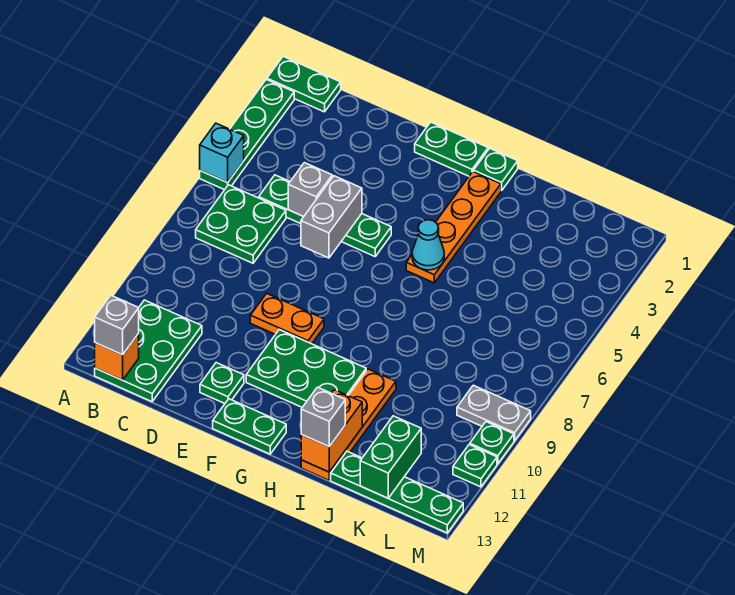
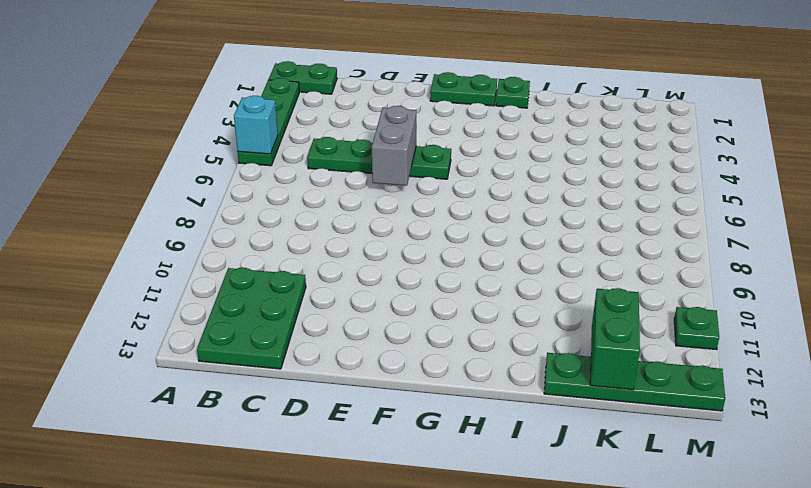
none -> green 2x2 plate [196,185,286,263]
none -> orange 1x2 plate [250,293,324,344]
none -> green 1x1 plate [200,363,244,403]

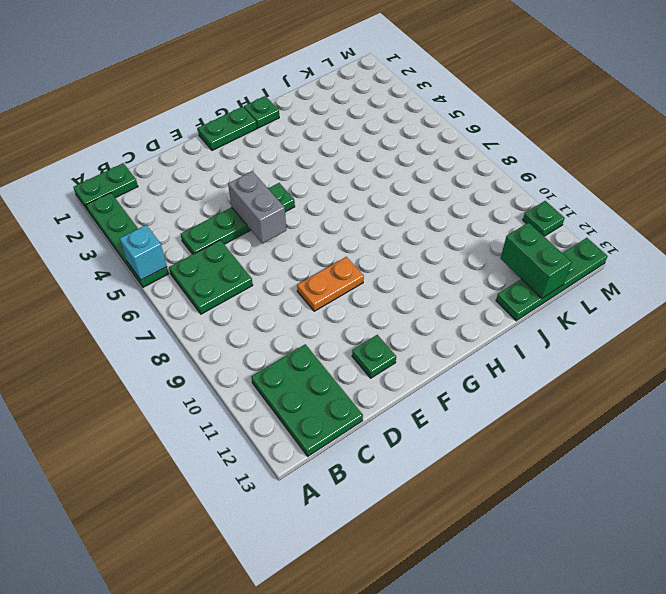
none -> green 2x3 plate [246,330,366,407]
none -> green 1x2 plate [213,399,286,454]
none -> orange 1x4 plate [406,171,501,283]

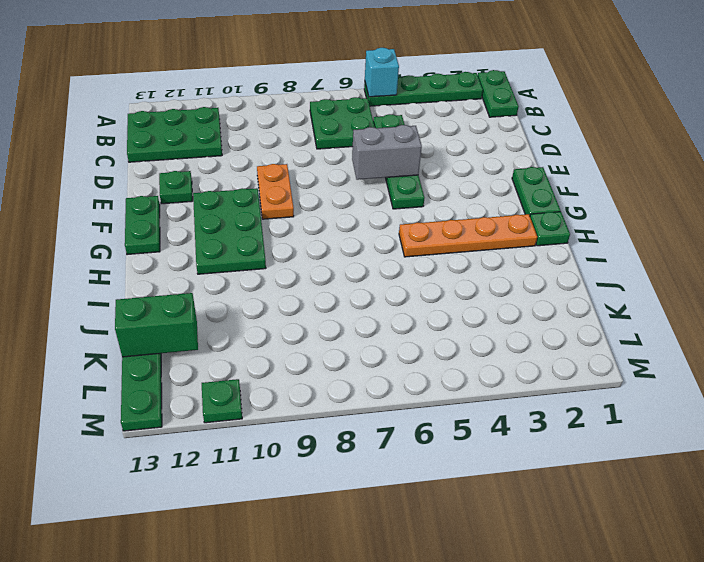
none -> orange 1x4 plate [301,369,396,480]
none -> grey 1x2 plate [457,385,531,441]
none -> green 1x1 plate [470,422,514,464]

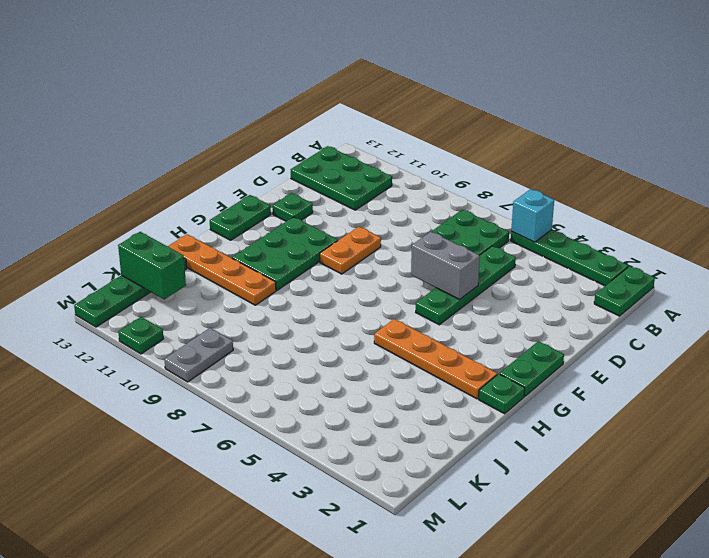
none -> green 1x1 plate [470,422,514,464]
none -> orange 1x1 brick [95,334,139,380]
none -> grey 1x1 brick [288,163,332,217]

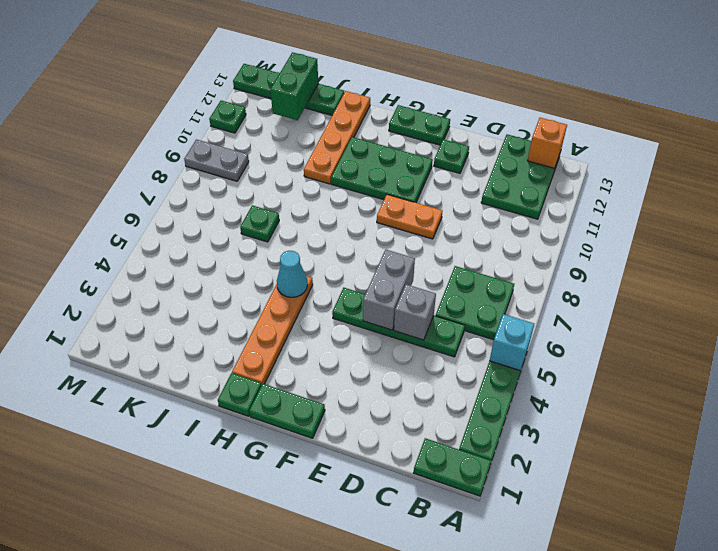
green 1x1 plate [240,205,279,242] -> green 1x1 plate moved to [470,422,514,464]
none -> orange 1x2 brick [301,390,362,472]
none -> grey 1x1 brick [95,295,139,355]
none -> grey 1x1 brick [301,387,345,447]

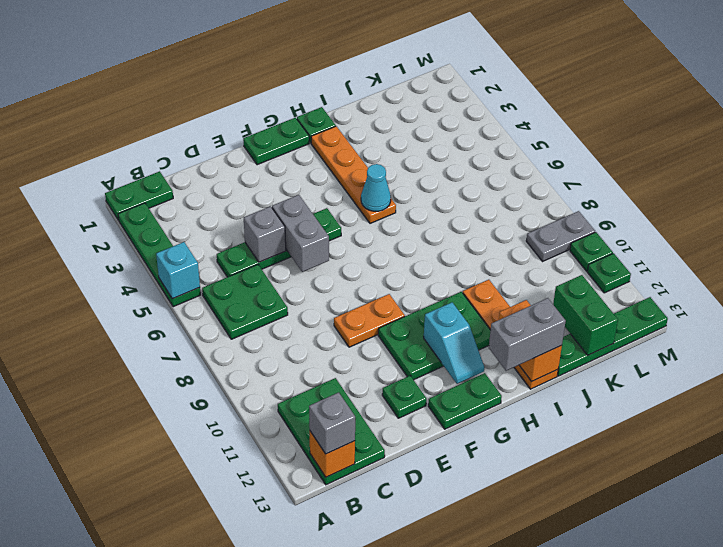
cyan 1x2 slope [424,303,484,384] -> none
grey 1x2 brick [489,298,566,371] -> grey 1x1 brick [301,387,345,447]

